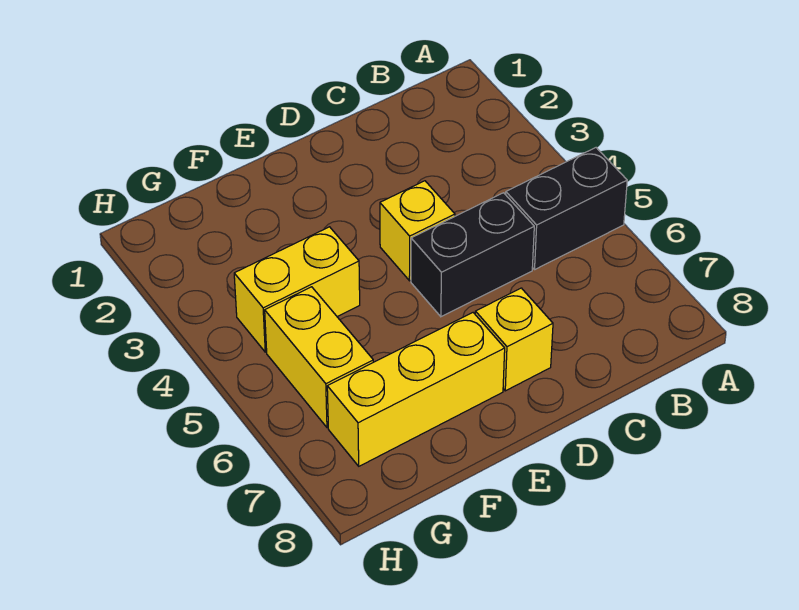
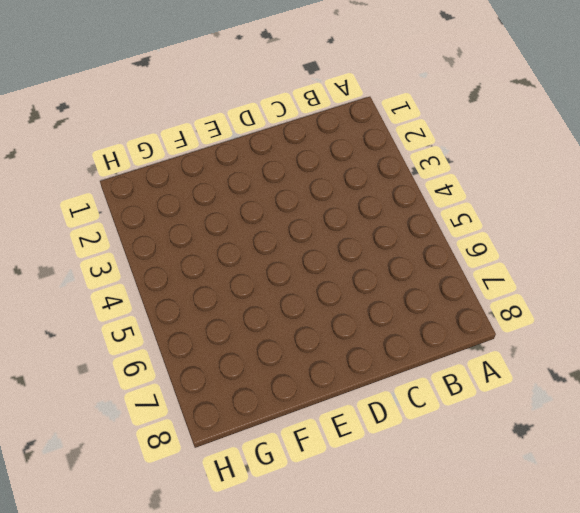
none -> black 1x2 brick [506,148,627,269]
none -> black 1x2 brick [411,193,534,317]

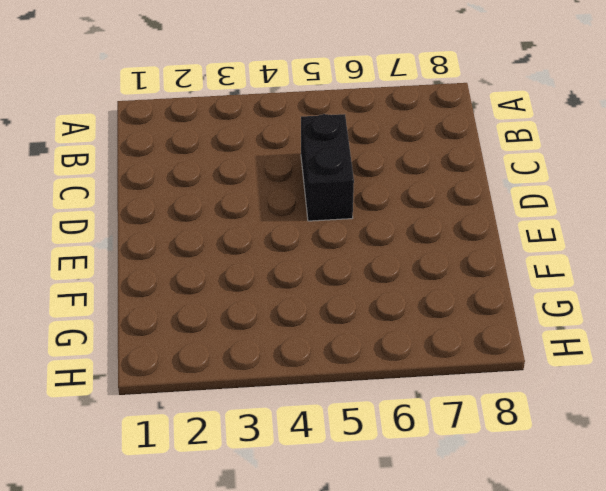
none -> black 1x2 brick [506,148,627,269]
none -> yellow 1x1 brick [380,181,455,281]

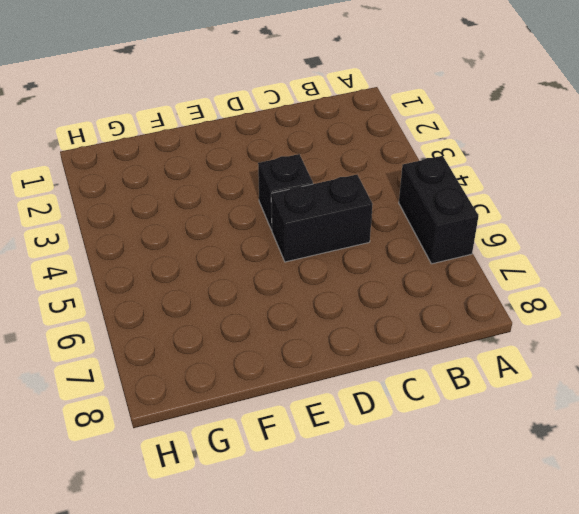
black 1x2 brick [399,156,479,264] -> black 1x2 brick turned to [506,148,627,269]
black 1x1 brick [258,154,313,230] -> yellow 1x1 brick [380,181,455,281]
none -> yellow 1x1 brick [475,288,553,391]
none -> yellow 1x3 brick [327,313,505,466]

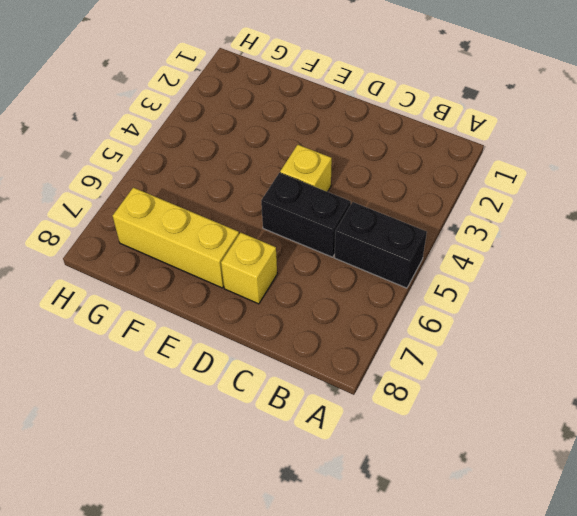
none -> yellow 1x2 brick [234,227,360,352]
none -> yellow 1x2 brick [265,287,373,428]

